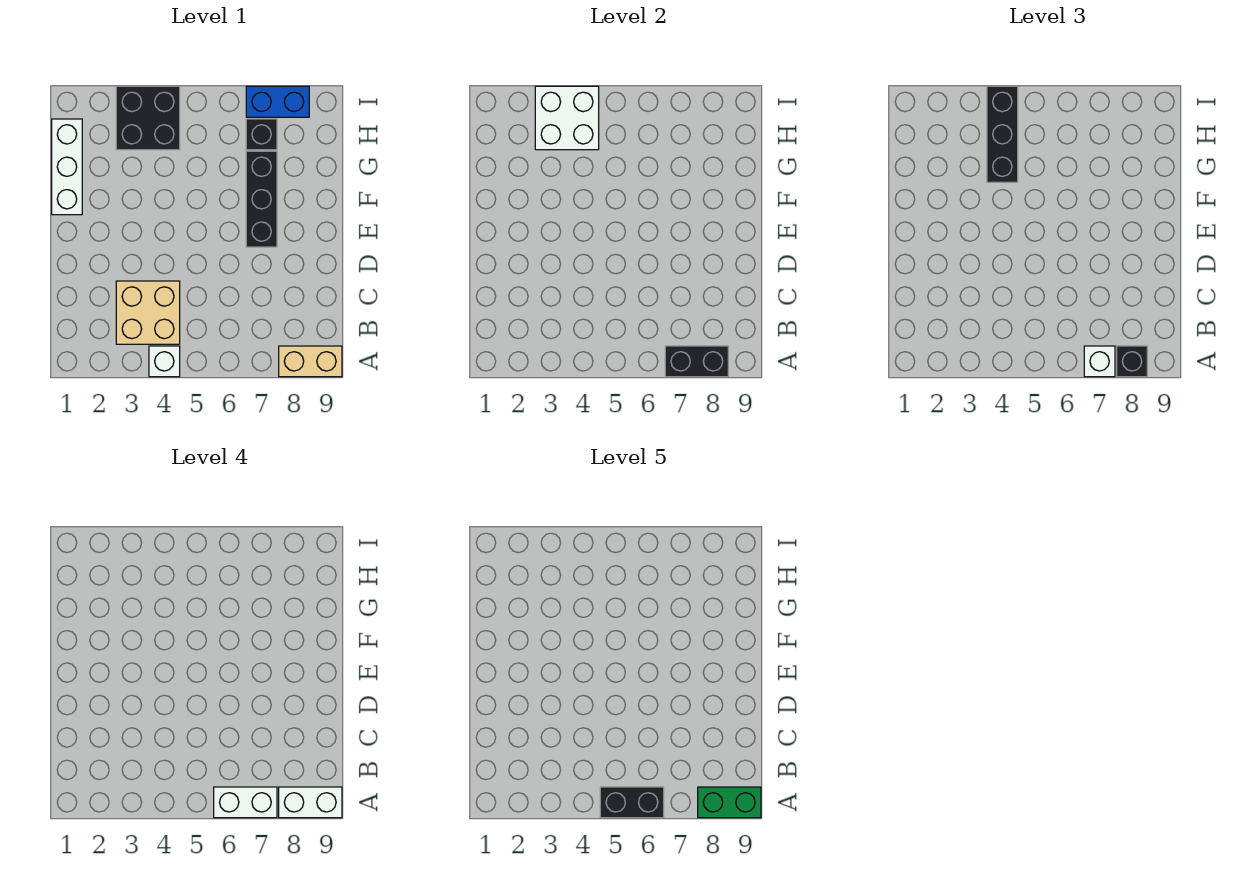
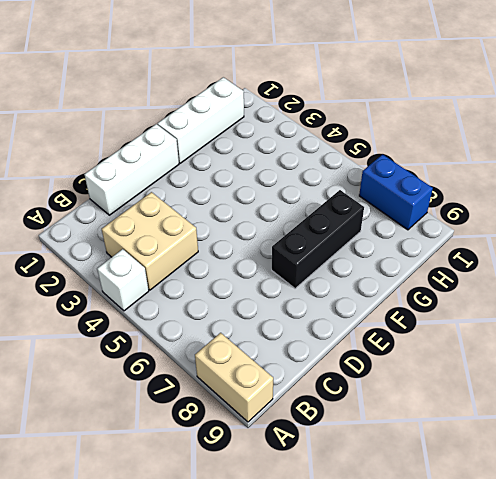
white 1x3 brick [84,124,179,215] -> none
none -> black 2x2 brick [116,86,180,150]
none -> black 1x1 brick [246,119,277,150]
none -> black 1x2 brick [665,346,728,377]

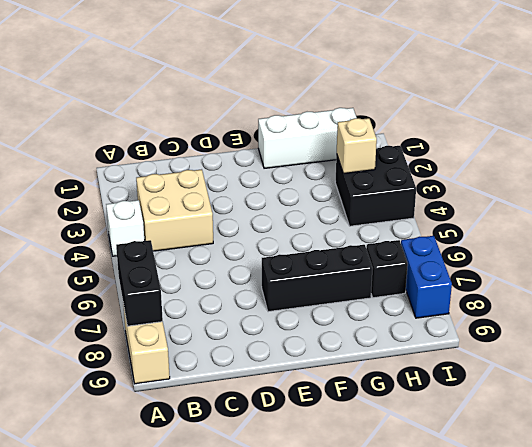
tan 1x1 brick [337,118,377,174] -> white 2x2 brick [535,86,599,150]
none -> white 1x1 brick [1084,346,1115,377]
none -> black 1x1 brick [1117,346,1147,377]
none -> black 1x3 brick [987,86,1018,182]

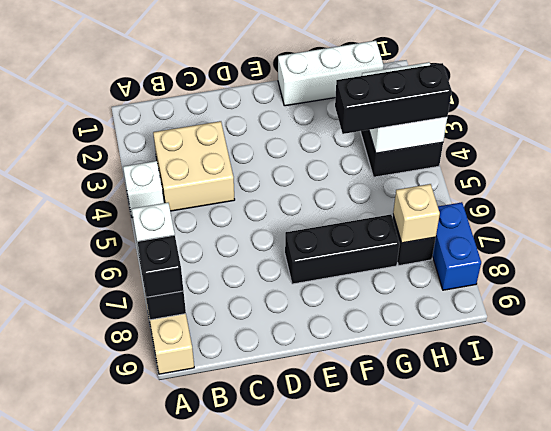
tan 1x1 brick [393,184,440,243] -> none
none -> white 1x2 brick [214,787,277,818]
none -> white 1x2 brick [279,787,342,818]
none -> black 1x2 brick [600,787,664,818]

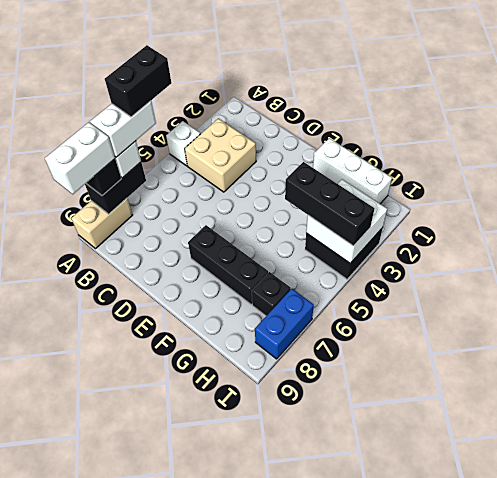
none -> green 1x2 brick [698,787,761,818]

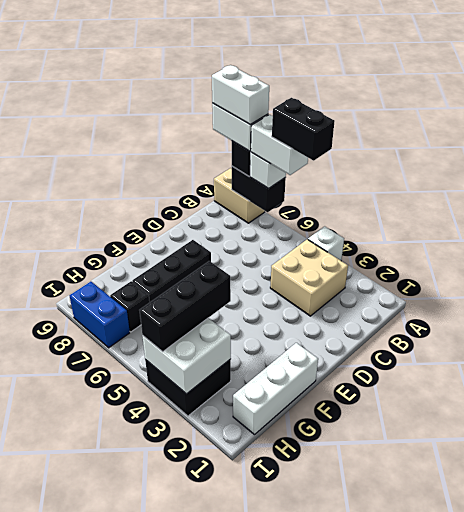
white 1x2 brick [212,65,269,124] -> green 1x2 brick [698,787,761,818]

